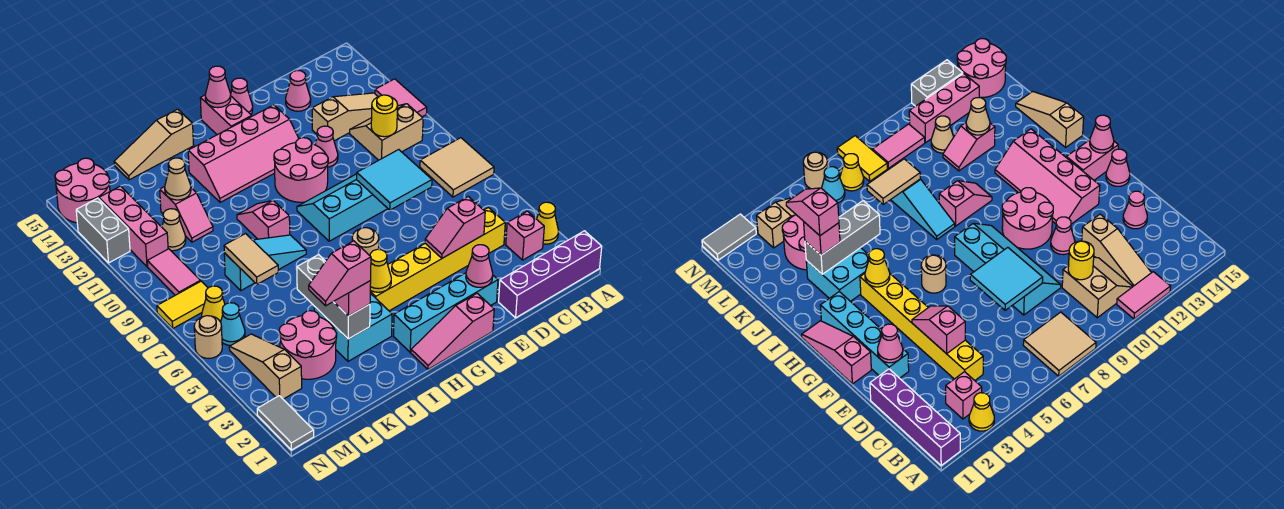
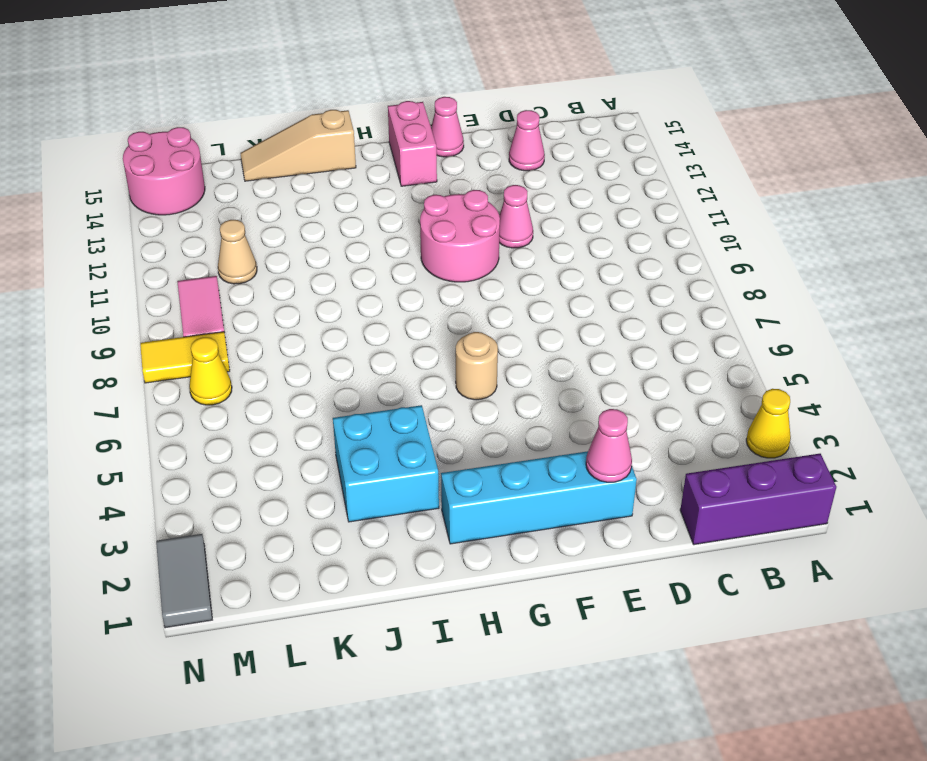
purple 1x3 brick [680,454,836,545] -> purple 1x4 brick [499,231,602,318]
none -> tan 2x2 tile [420,138,494,197]
none -> pink 1x2 tile [375,79,427,117]
none -> pink 1x1 brick [506,211,544,260]
none -> tan 2x2 slope [350,104,423,160]

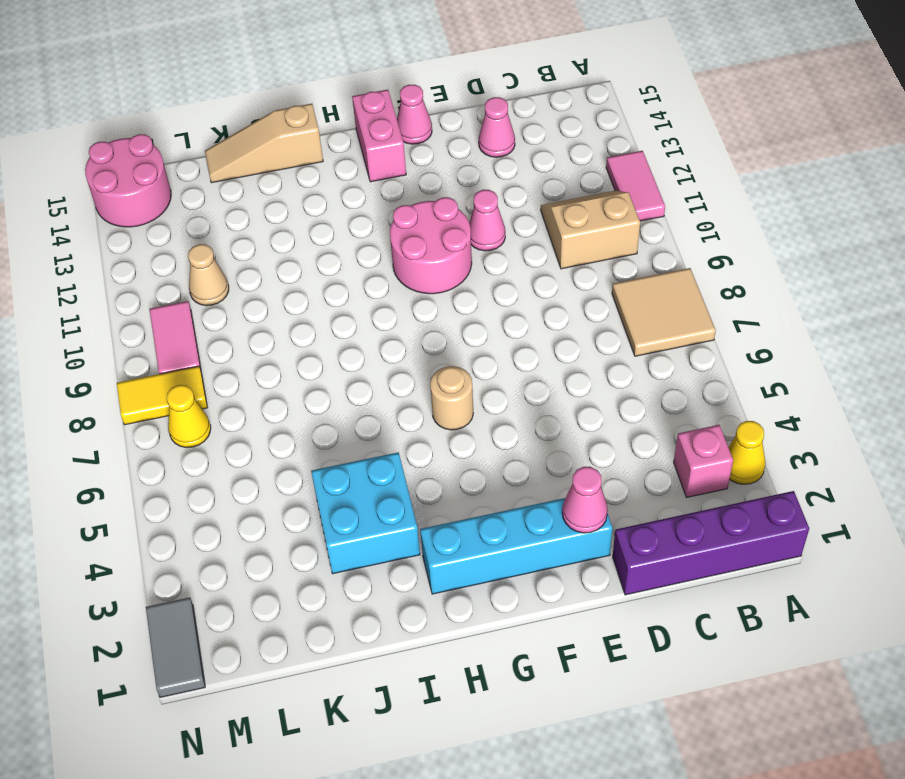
none -> tan 1x3 slope [312,93,378,141]
none -> yellow 1x6 brick [370,208,505,311]
none -> cyan 2x4 slope [297,174,388,241]
none -> pink 1x3 slope [411,293,494,369]

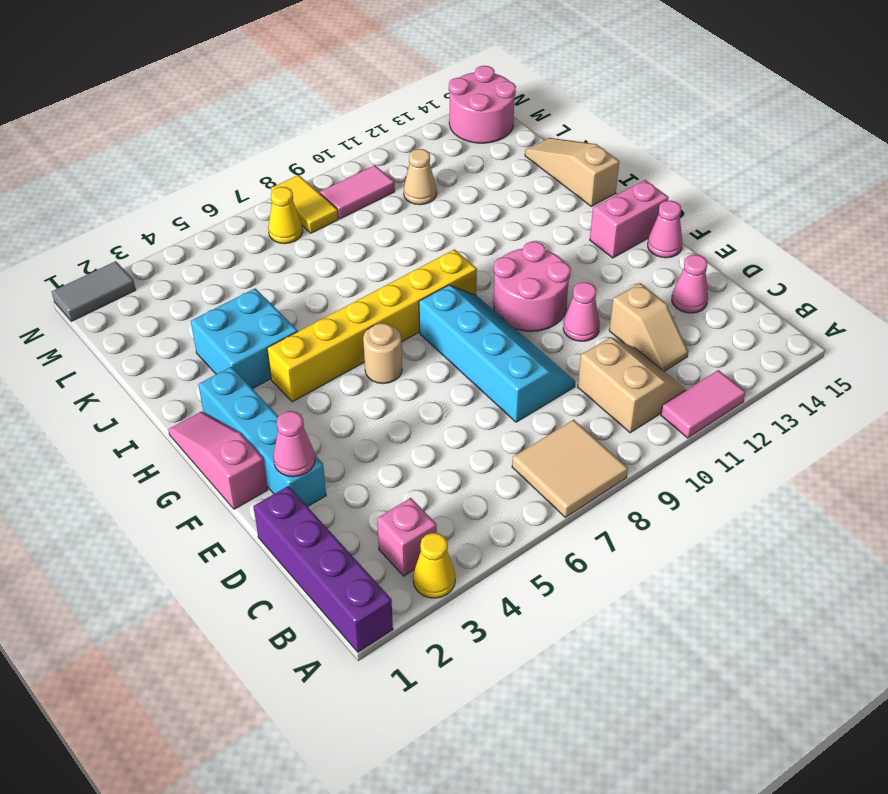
tan 1x2 slope [609,283,688,371] -> tan 1x3 slope [312,93,378,141]
yellow 1x6 brick [267,249,477,402] -> yellow 1x6 brick turned to [370,208,505,311]
none -> pink 2x4 slope [188,105,299,203]
none -> cyan 1x3 slope [224,235,306,290]
none -> pink 1x2 slope [237,201,290,239]
none -> pink 2x2 round brick [279,311,337,379]

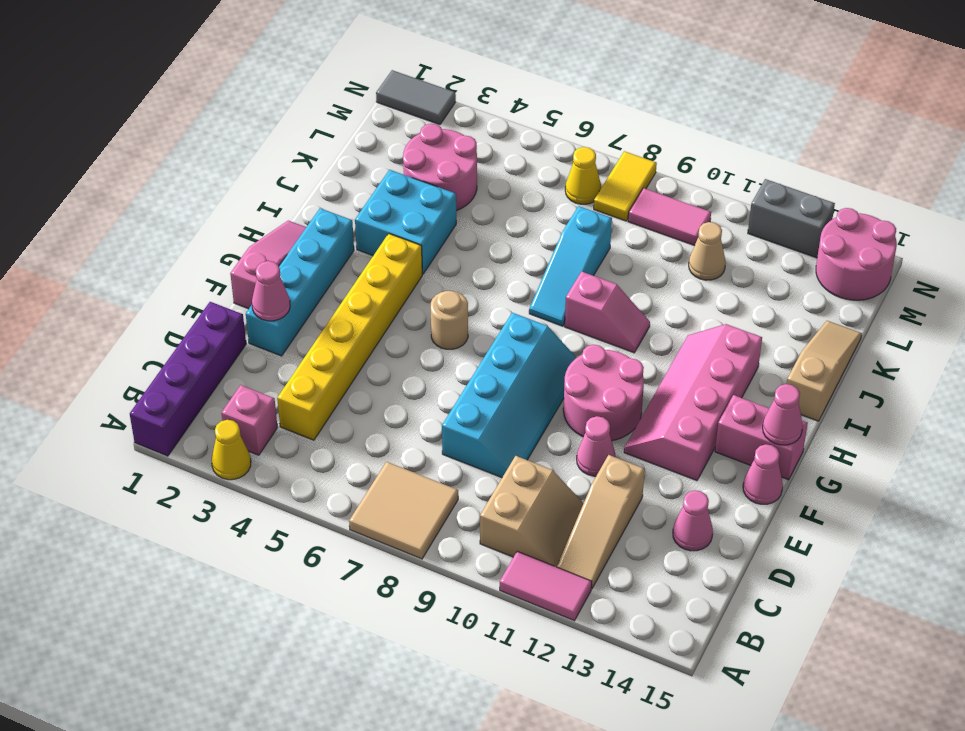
none -> pink 1x2 slope [160,187,213,242]
none -> tan 1x3 slope [229,334,302,399]
none -> cyan 1x1 cone [221,303,245,345]
none -> pink 1x3 brick [99,186,168,267]

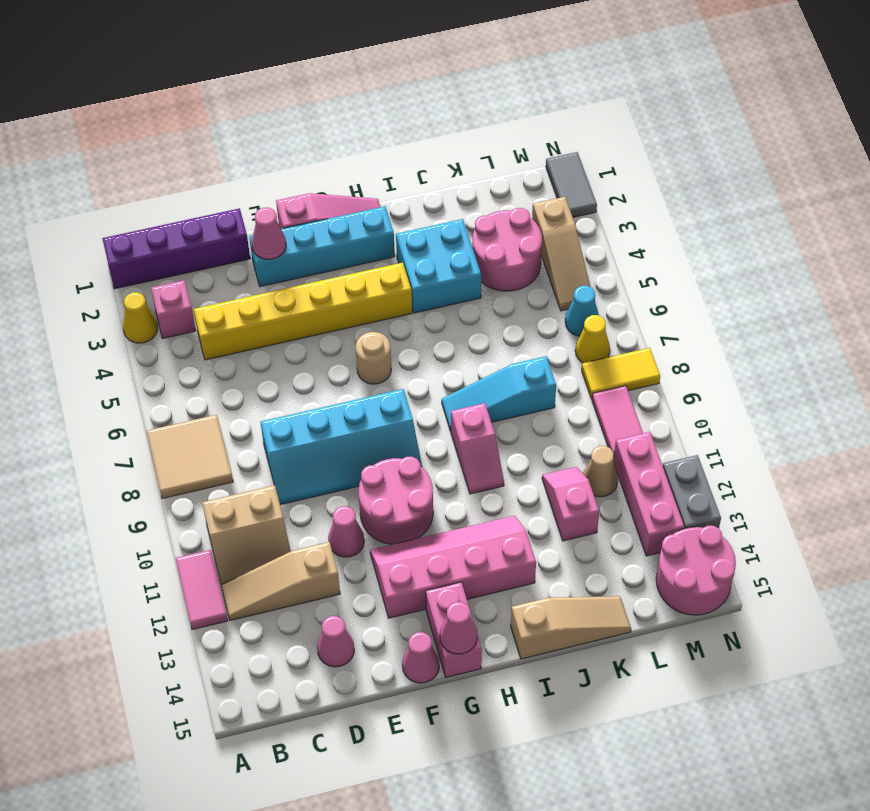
none -> tan 1x1 round brick [194,316,222,358]
none -> yellow 1x1 round brick [371,95,398,137]
none -> pink 1x2 slope [425,197,485,258]
none -> cyan 2x2 tile [357,150,432,210]

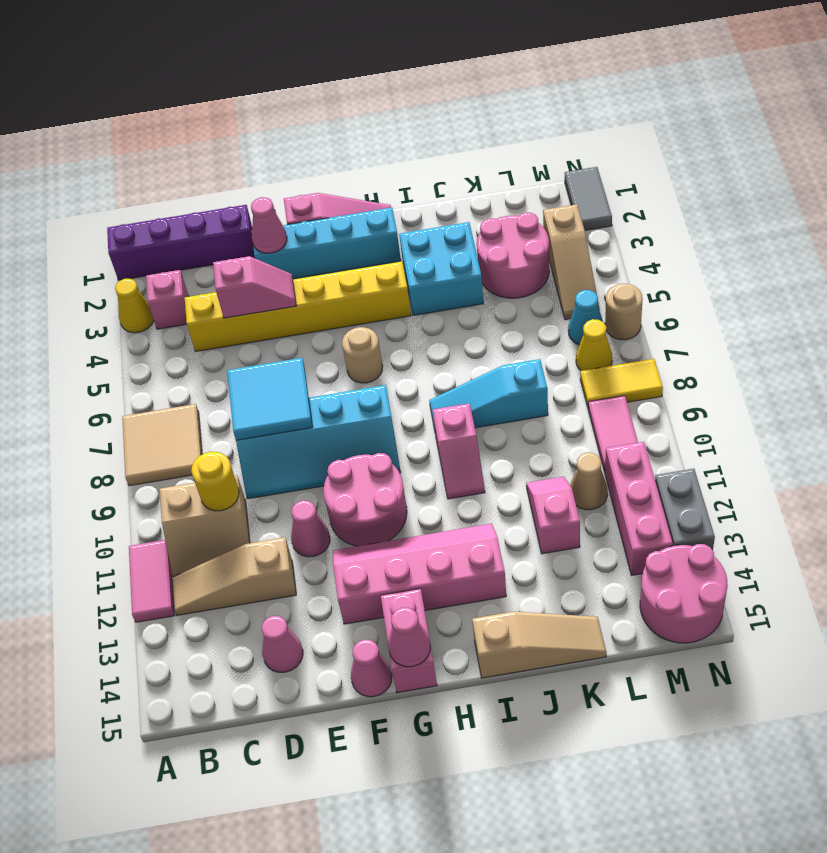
none -> yellow 1x1 cone [370,249,391,292]
none -> grey 1x3 brick [297,255,370,339]
none -> tan 1x2 tile [224,234,278,284]
none -> tan 1x1 cone [165,158,191,200]

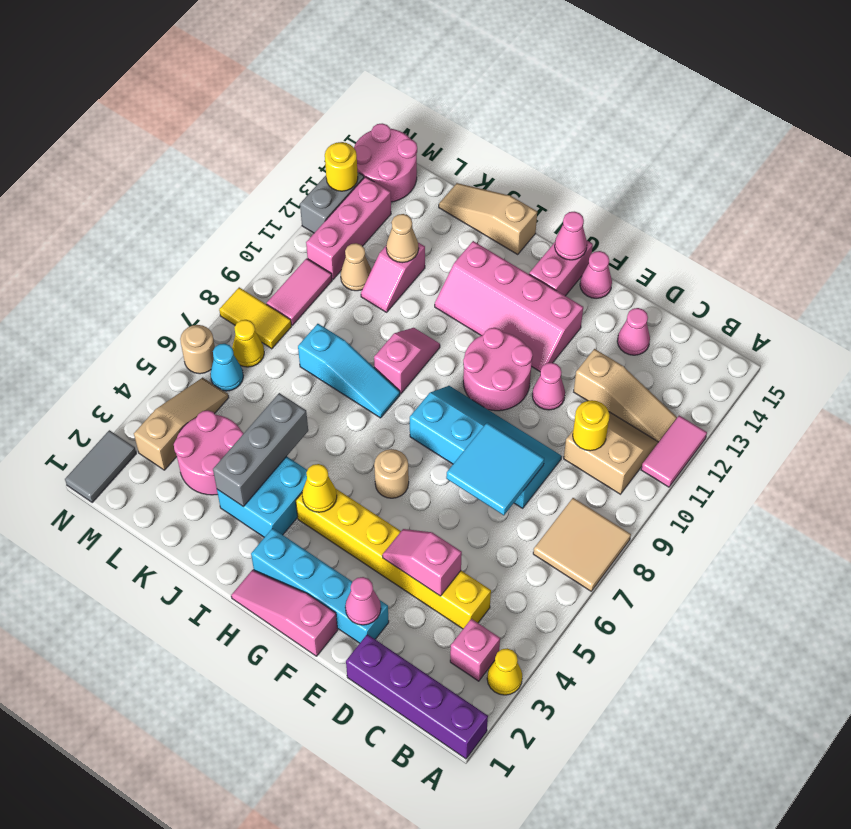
yellow 1x1 round brick [325,142,358,191] -> none
none -> tan 1x2 tile [224,234,278,284]
none -> pink 1x1 brick [334,281,371,316]
none -> pink 1x2 slope [309,241,371,306]

